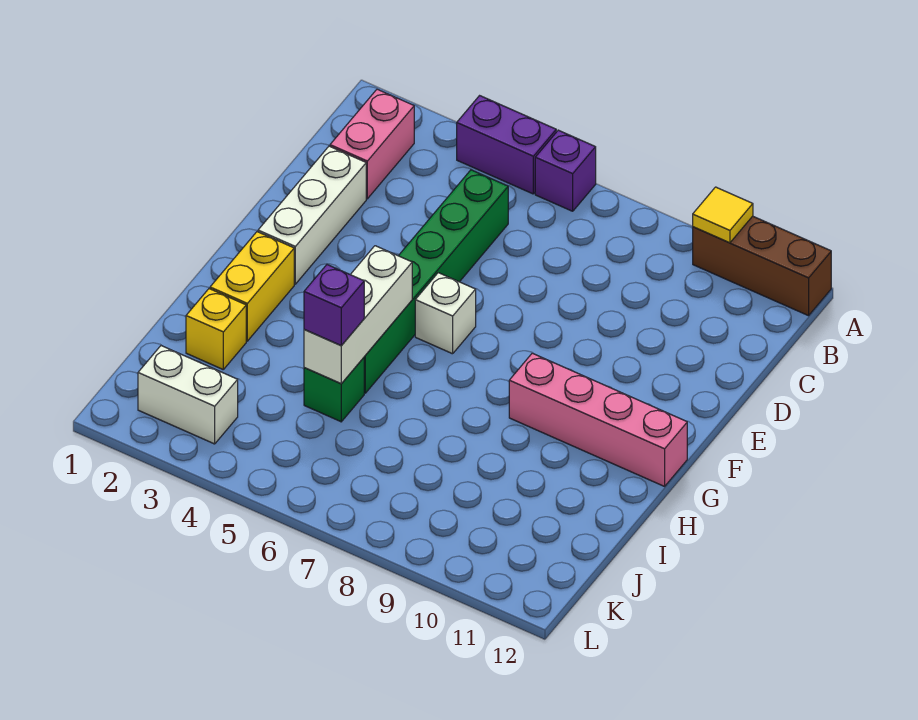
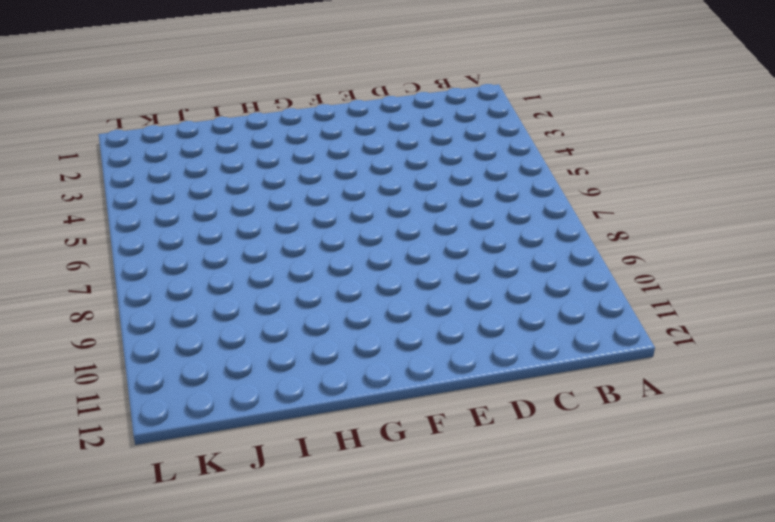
none -> purple 1x2 brick [457,96,556,194]
none -> purple 1x1 brick [535,130,596,211]
none -> brown 1x3 brick [693,216,831,316]

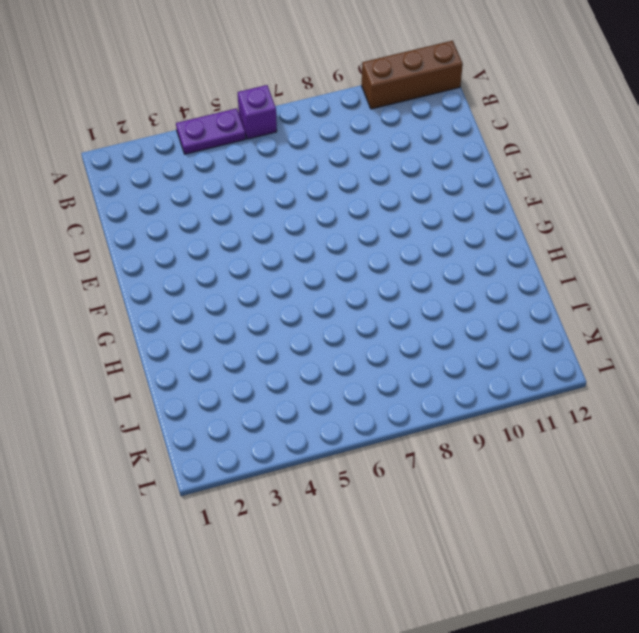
purple 1x2 plate [176,108,246,154] -> purple 1x2 brick [457,96,556,194]
none -> pink 1x2 brick [330,89,414,199]
none -> green 1x6 brick [364,170,508,393]
none -> white 1x3 brick [258,146,366,284]

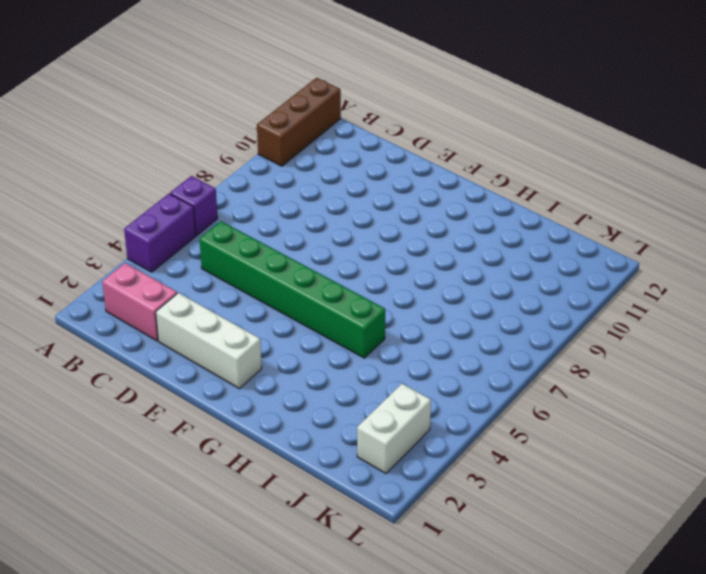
none -> white 1x1 brick [415,273,476,354]
none -> yellow 1x2 brick [210,232,294,341]
none -> pink 1x4 brick [509,353,687,486]

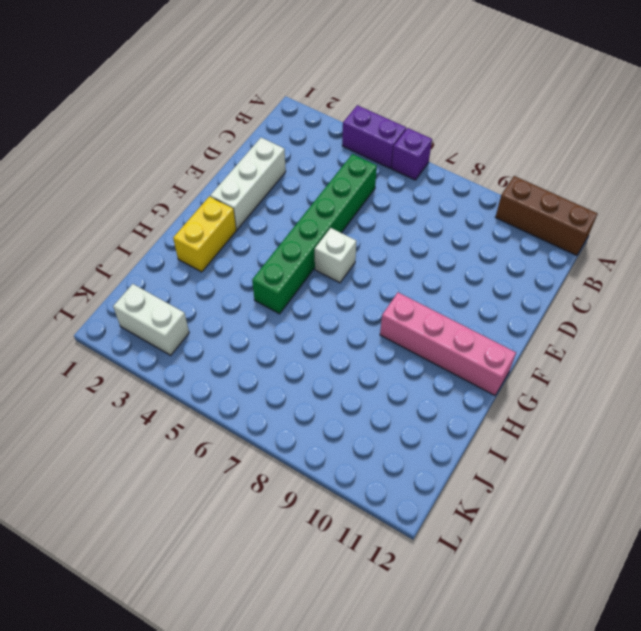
none -> pink 1x2 brick [330,89,414,199]
none -> yellow 1x1 brick [186,289,246,369]
none -> green 1x1 brick [304,358,364,422]

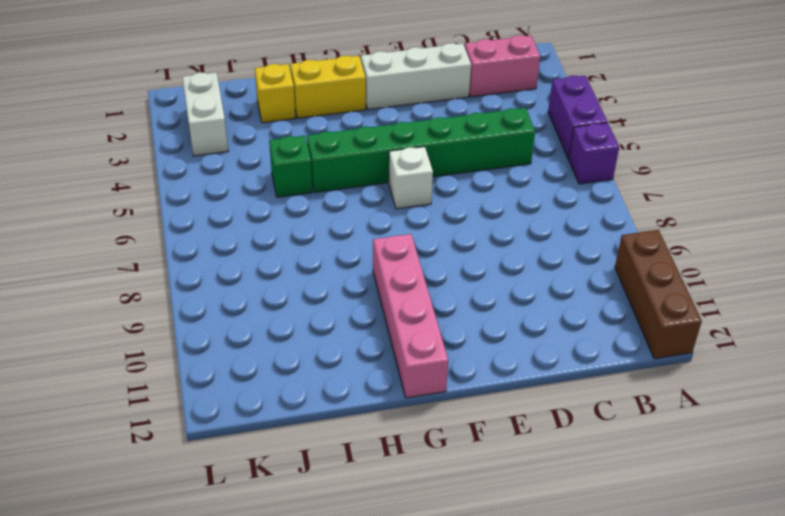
none -> yellow 1x1 tile [693,187,753,243]
none -> white 1x3 brick [304,246,412,384]
none -> purple 1x1 brick [304,265,364,346]

